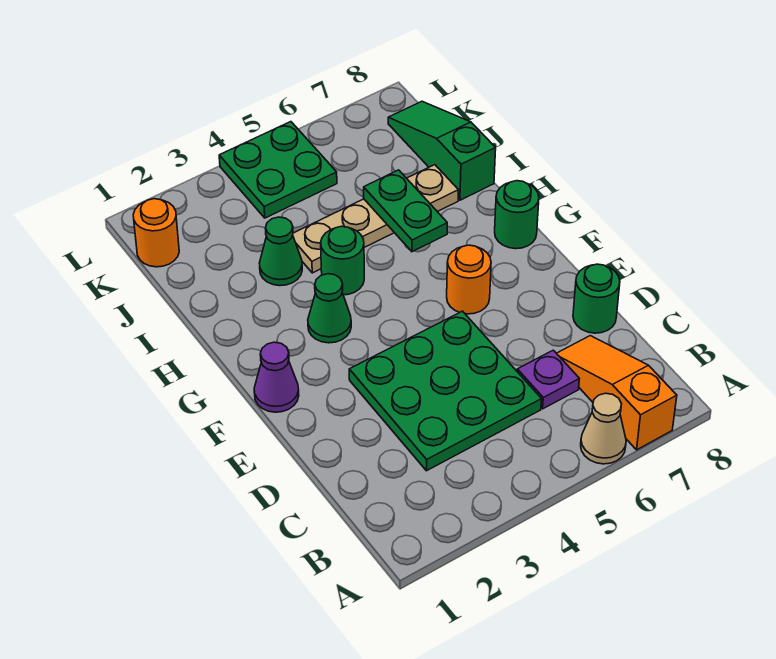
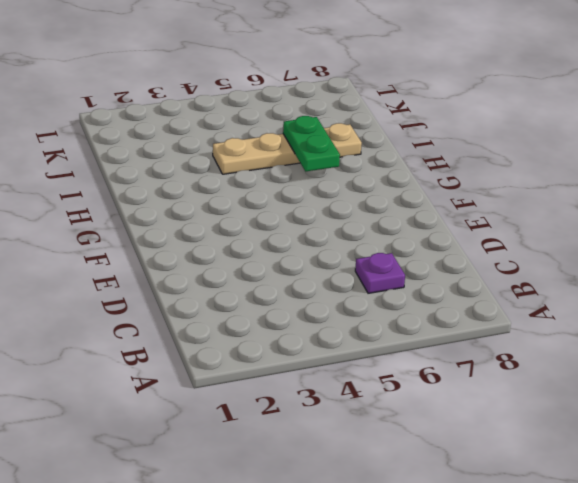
none -> tan 1x1 cone [581,393,626,464]
none -> orange 1x3 slope [557,336,677,450]
none -> green 3x3 plate [349,311,541,471]

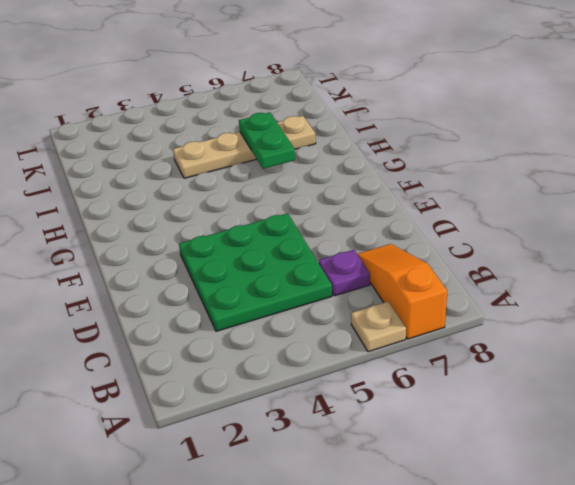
tan 1x1 plate [351,301,406,352] -> tan 1x1 cone [581,393,626,464]
none -> green 1x1 round brick [573,264,620,333]
none -> purple 1x1 cone [254,342,299,412]
none -> orange 1x1 round brick [447,245,491,314]

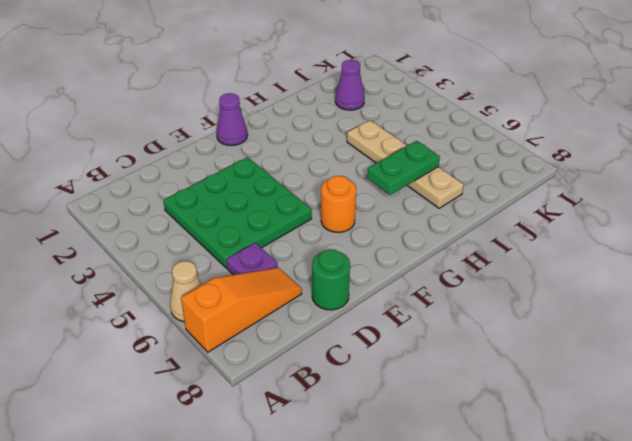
purple 1x1 cone [335,60,365,110] -> none
none -> green 1x1 cone [308,274,351,343]
none -> green 1x1 round brick [495,181,539,249]
none -> green 1x1 round brick [321,226,364,295]

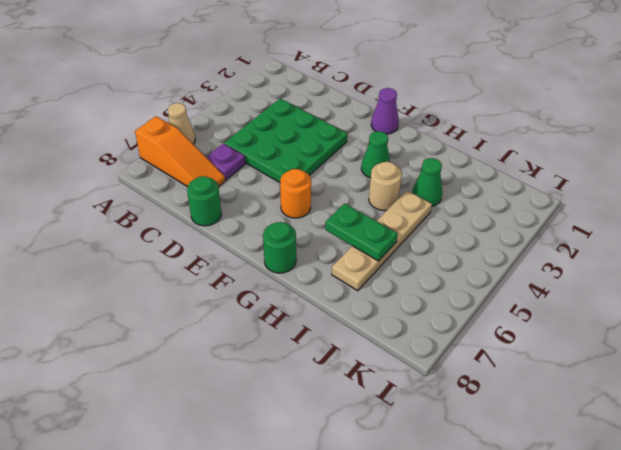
tan 1x1 round brick [369,162,402,211] -> green 1x1 round brick [321,226,364,295]
none -> green 1x3 slope [388,101,496,200]
none -> orange 1x1 round brick [133,199,179,267]
none -> green 2x2 plate [219,122,337,218]

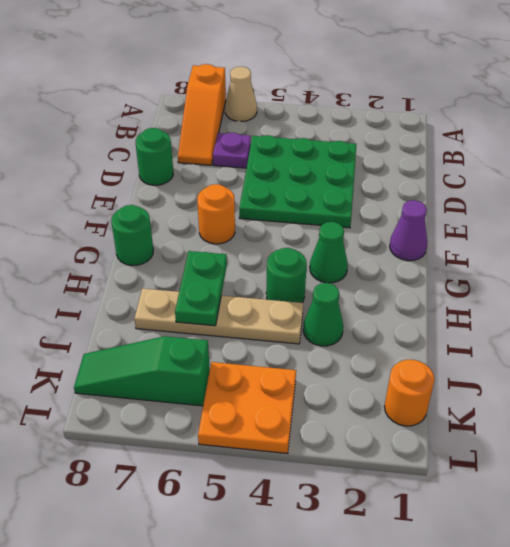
orange 2x2 plate [198,362,296,453] -> green 2x2 plate [219,122,337,218]
green 1x3 slope [74,336,210,406] -> green 1x3 slope turned to [388,101,496,200]

